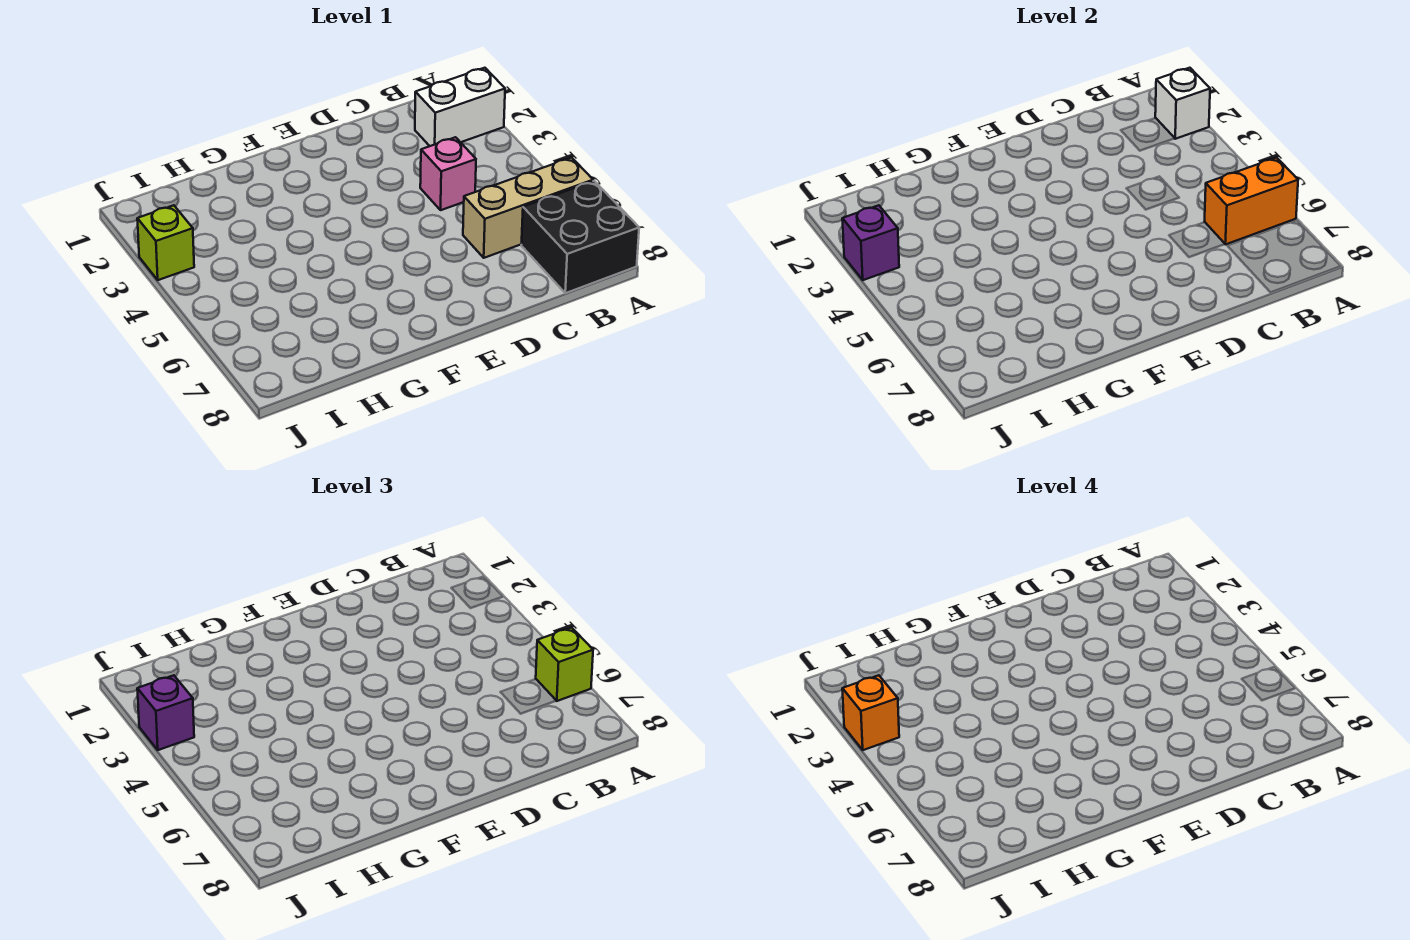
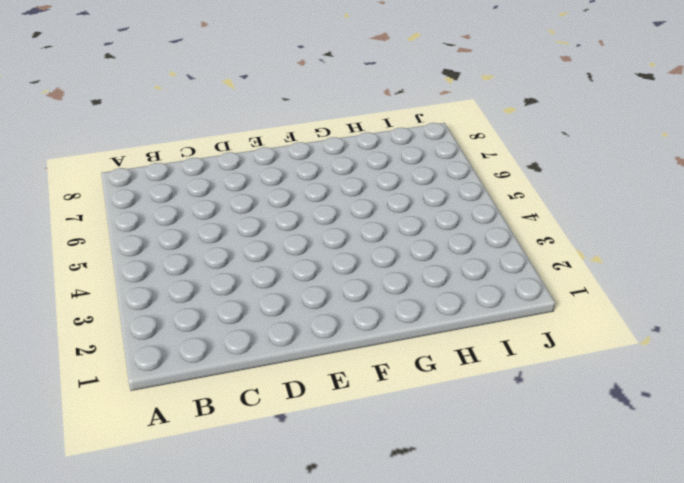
none -> white 1x2 brick [415,68,505,146]
none -> tan 1x3 brick [463,158,593,258]

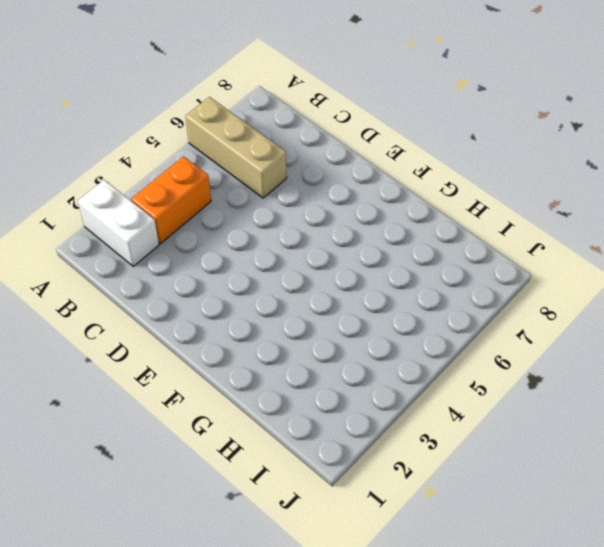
orange 1x2 brick [131,156,211,244] -> orange 1x2 brick turned to [1205,158,1298,244]
none -> black 2x2 brick [521,181,639,293]
none -> pink 1x1 brick [420,137,476,210]

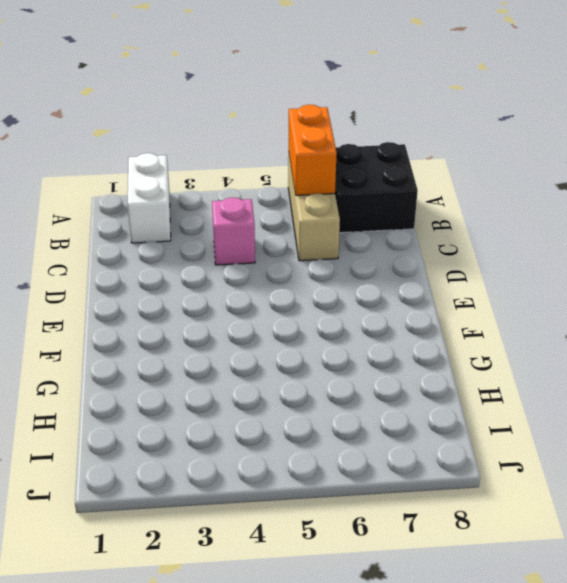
none -> lime 1x1 brick [137,205,194,280]
none -> white 1x1 brick [1155,68,1210,139]

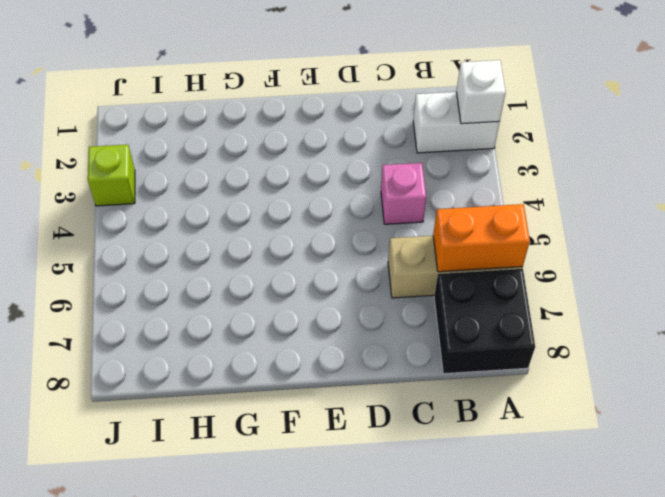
none -> purple 1x1 brick [842,205,899,280]
none -> lime 1x1 brick [536,628,593,701]

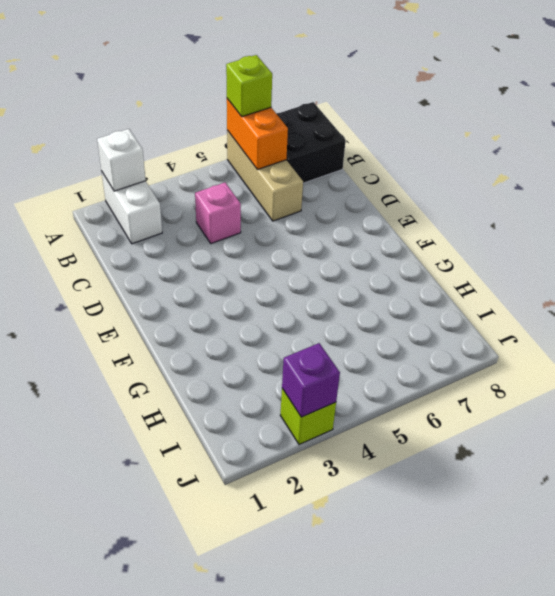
none -> purple 1x1 brick [137,675,194,750]
none -> orange 1x1 brick [842,675,899,750]

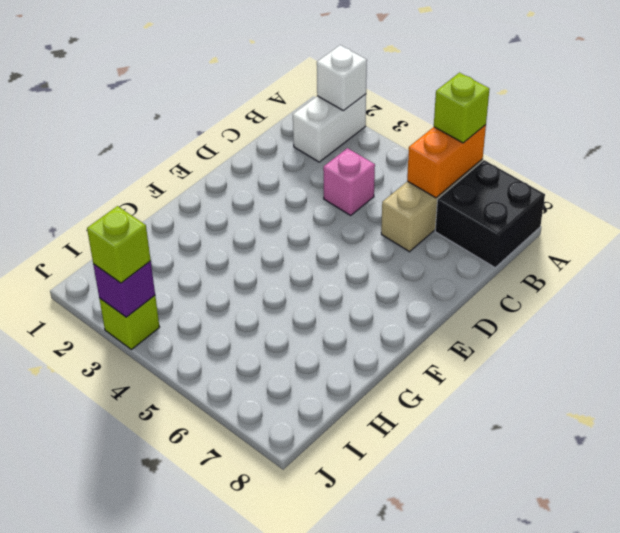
lime 1x1 brick [87,206,151,283] -> purple 1x1 brick [137,675,194,750]
none -> orange 1x1 brick [842,675,899,750]

